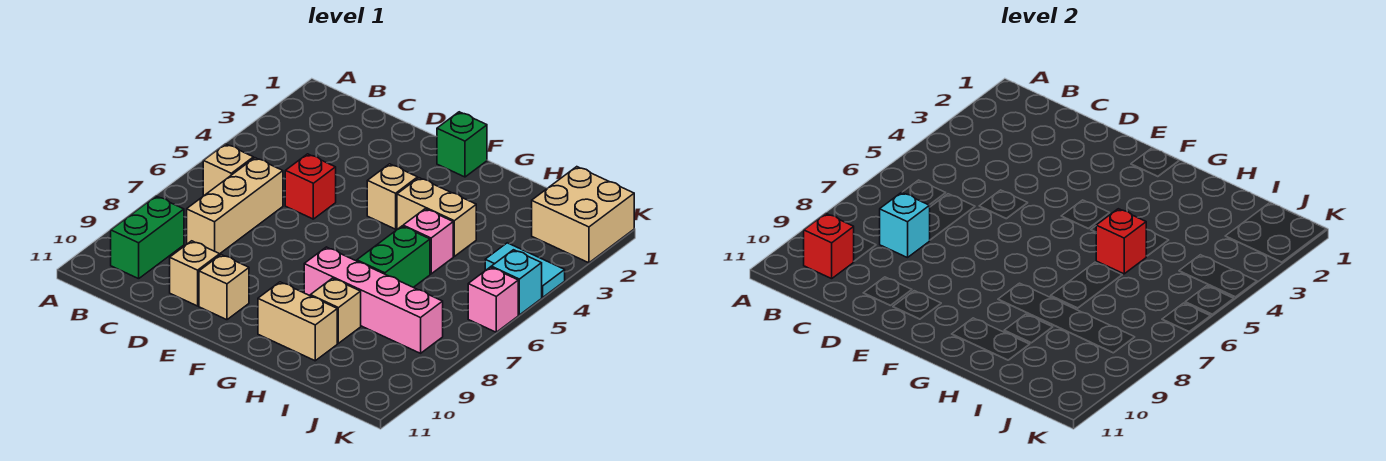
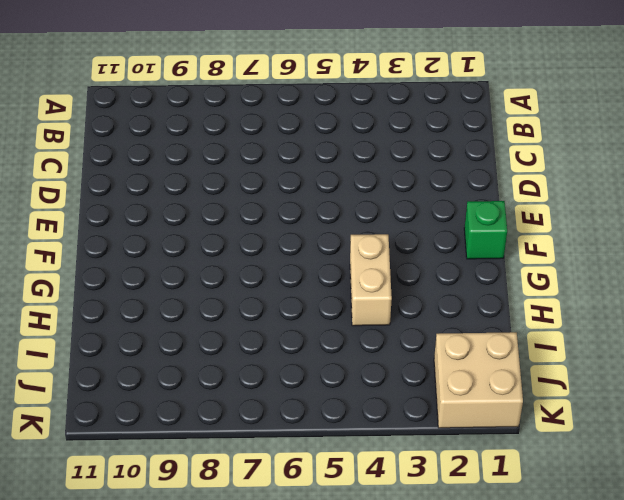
none -> tan 1x1 brick [203,144,254,196]
none -> green 1x2 brick [111,196,184,279]
none -> tan 1x3 brick [187,158,283,254]

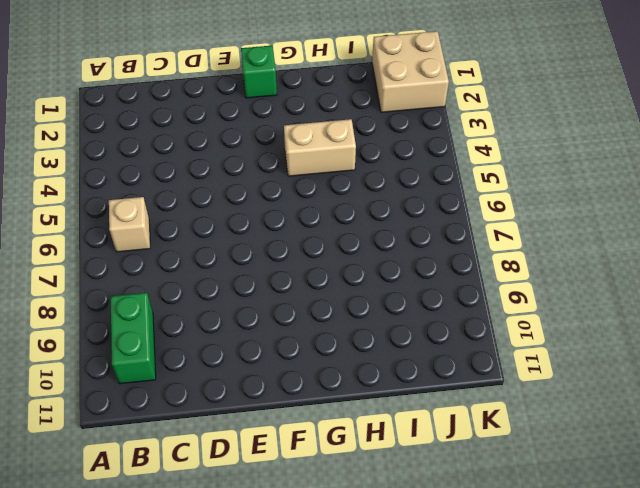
none -> tan 1x3 brick [187,158,283,254]
none -> red 1x1 brick [285,154,336,219]
none -> tan 1x1 brick [170,241,220,306]

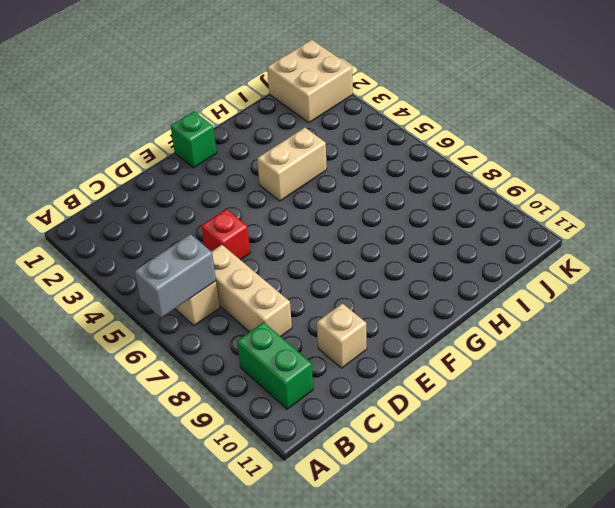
grey 1x2 brick [135,234,216,318] -> none
none -> tan 1x1 brick [199,255,249,320]
none -> tan 1x1 brick [367,164,418,229]
none -> pink 1x4 brick [304,247,443,353]

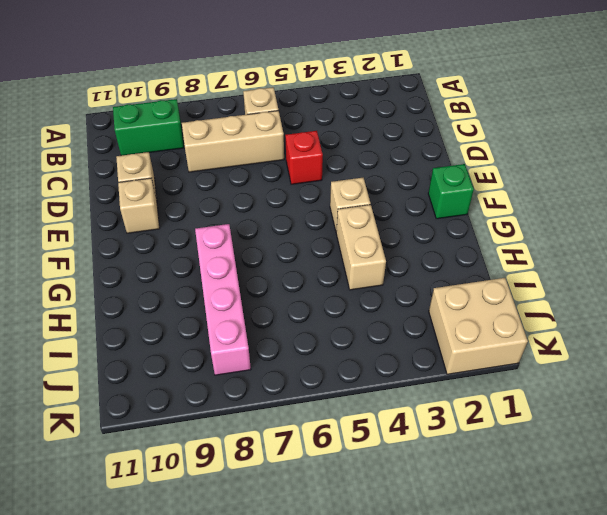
none -> tan 1x2 brick [258,282,337,361]
none -> pink 1x1 brick [403,209,453,274]
none -> green 1x2 brick [357,226,430,287]

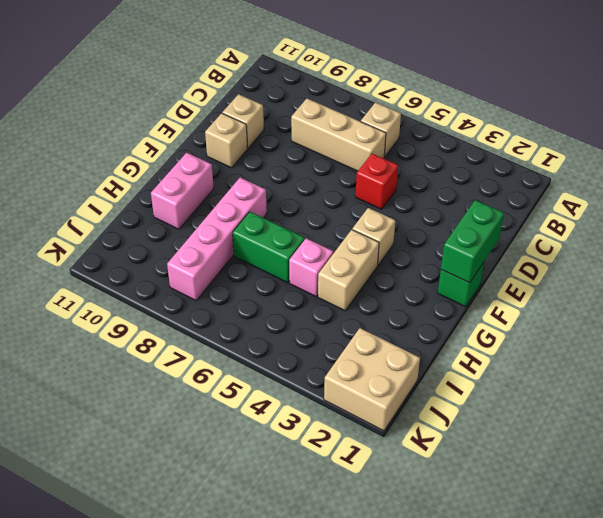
green 1x2 brick [441,200,504,283] -> green 1x2 brick turned to [111,196,184,279]
pink 1x2 brick [151,153,214,229] -> tan 1x2 brick [258,282,337,361]
none -> tan 1x1 brick [310,278,361,343]
none -> cyan 1x2 tile [485,243,565,298]
none -> cyan 1x1 brick [491,250,542,315]

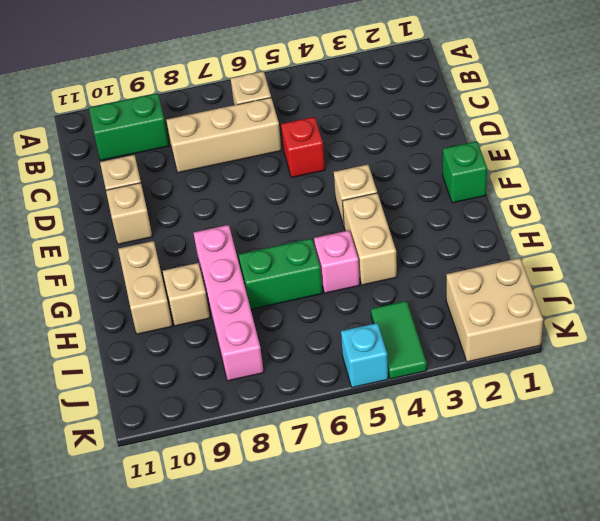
green 1x2 tile [371,301,427,379] -> cyan 1x2 tile [485,243,565,298]
none -> pink 1x1 brick [468,267,518,332]
none -> red 1x1 brick [804,214,854,279]
none -> cyan 1x1 brick [880,192,930,258]

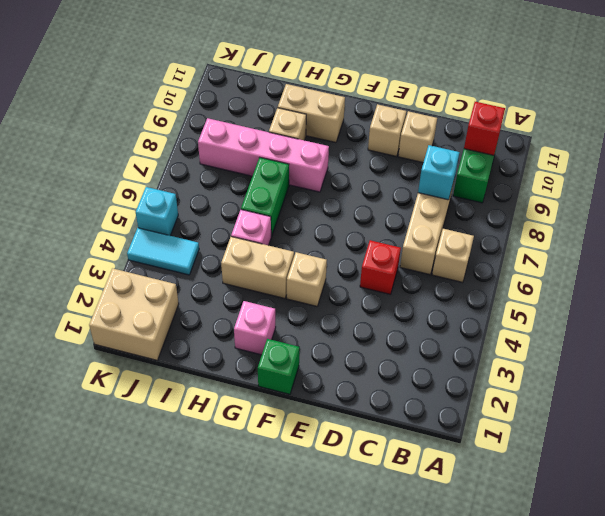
pink 1x1 brick [234,301,276,355] -> pink 1x1 brick moved to [468,267,518,332]
none -> red 1x1 brick [1096,209,1146,274]

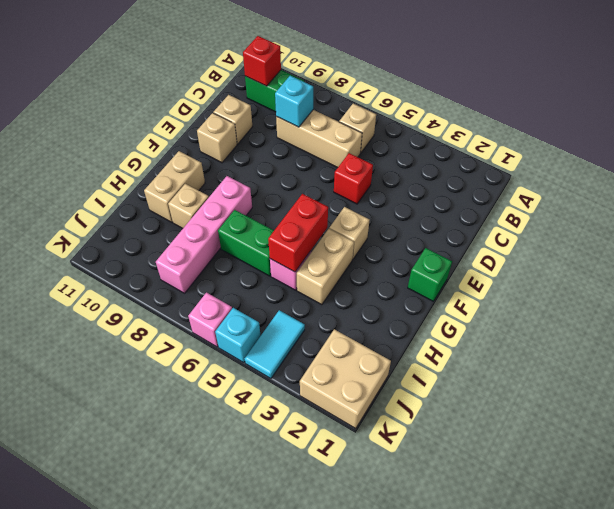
red 1x2 brick [268,194,328,272] -> red 1x1 brick [1096,209,1146,274]

